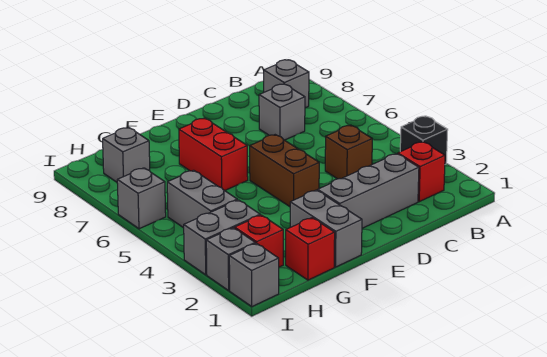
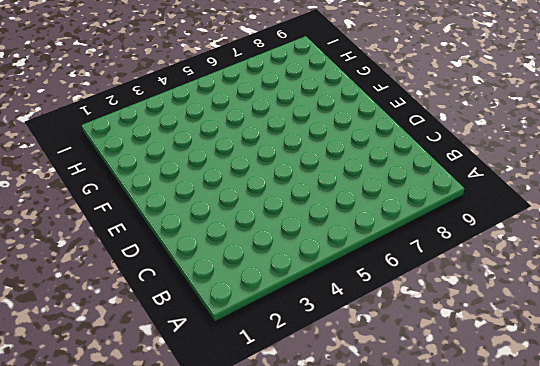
none -> black 1x1 brick [400,116,448,164]
none -> red 1x1 brick [398,142,445,202]
none -> grey 1x1 brick [264,60,309,108]

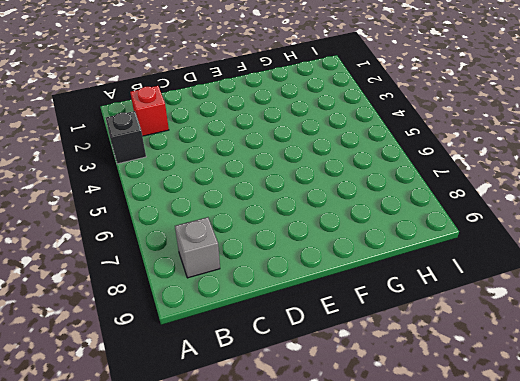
none -> grey 1x3 brick [318,154,419,228]
none -> brown 1x1 brick [325,125,372,179]
none -> grey 1x1 brick [259,84,305,140]

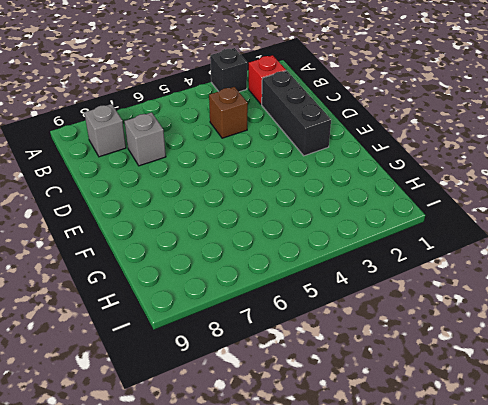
black 1x3 brick [262,71,331,156] -> grey 1x3 brick [318,154,419,228]
none -> brown 1x2 brick [250,135,319,207]
none -> grey 1x2 brick [290,190,362,267]
none -> red 1x2 brick [179,118,248,191]

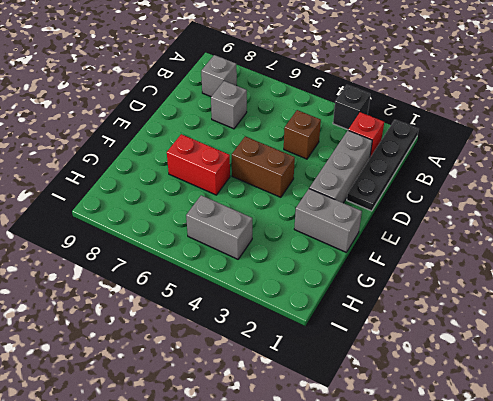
black 1x4 plate [347,120,419,211] -> none
none -> red 1x1 brick [286,218,335,280]
none -> red 1x1 brick [235,215,283,267]
none -> grey 1x2 brick [184,200,260,275]

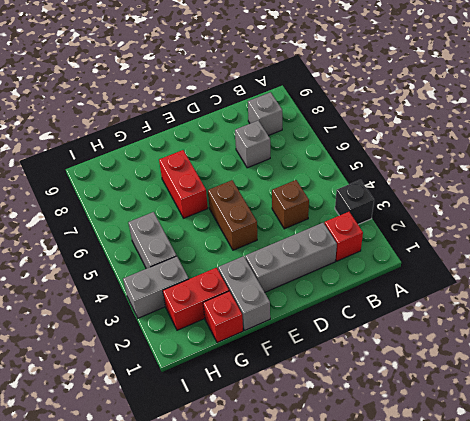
red 1x2 brick [163,268,229,330] -> red 1x1 brick [235,215,283,267]
none -> grey 1x1 brick [103,127,150,182]
none -> grey 1x1 brick [229,243,279,306]
none -> grey 1x1 brick [206,228,255,291]

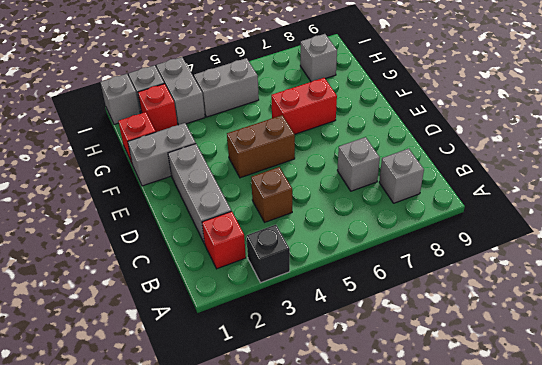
none -> grey 1x1 brick [117,168,166,229]

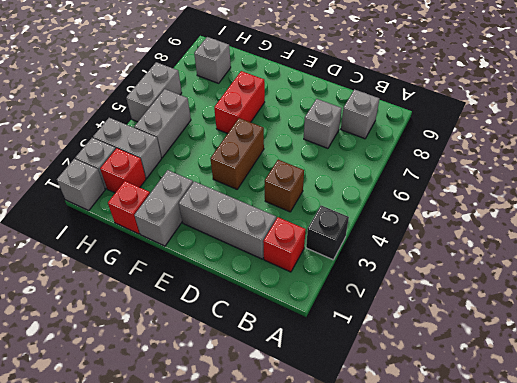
grey 1x2 brick [126,62,182,122] -> grey 1x1 brick [117,168,166,229]

